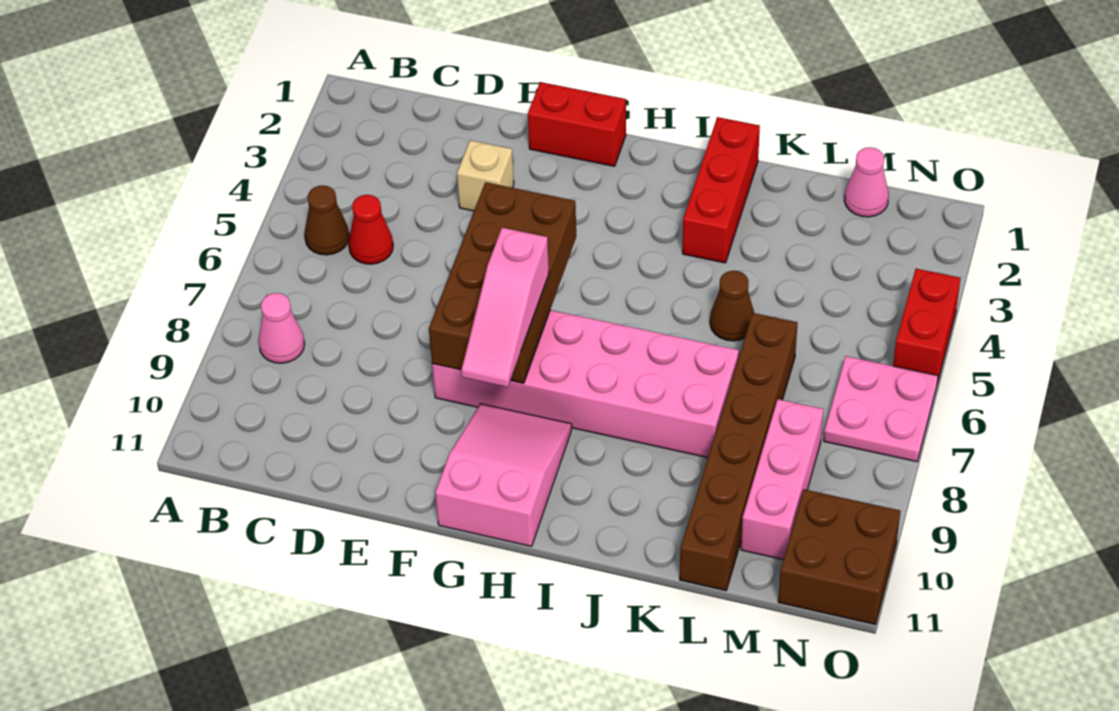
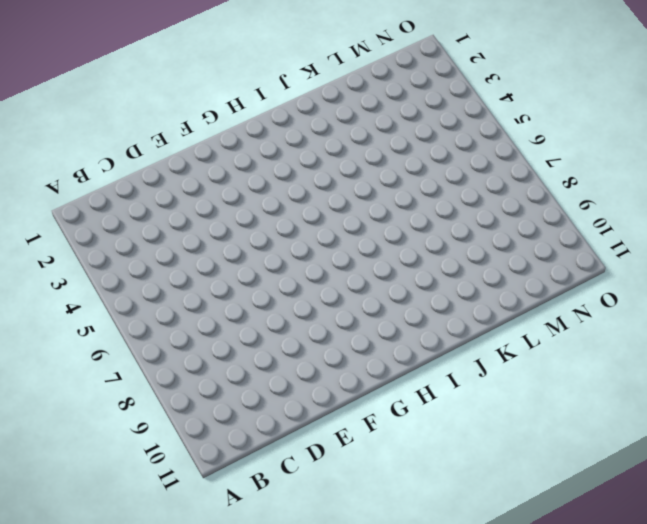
none -> brown 1x1 cone [304,185,349,255]
none -> pink 1x1 cone [258,293,305,363]
none -> red 1x1 cone [349,195,393,264]

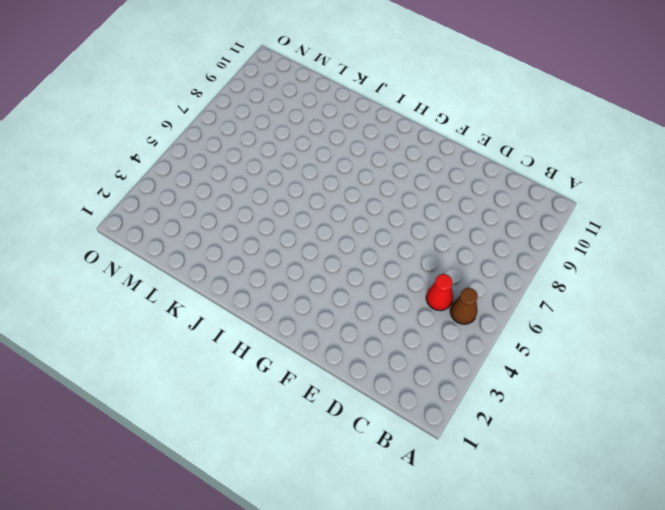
none -> pink 1x1 cone [258,293,305,363]
none -> tan 1x1 brick [457,140,514,211]
none -> red 1x2 brick [528,82,626,166]

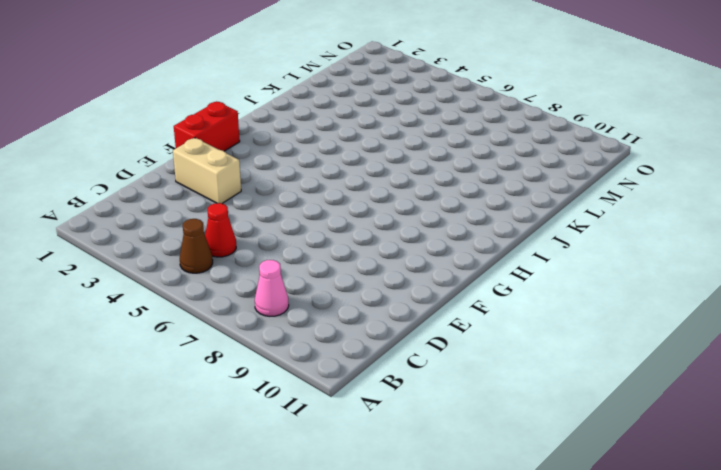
tan 1x2 brick [173,138,241,203] -> tan 1x1 brick [457,140,514,211]
none -> pink 2x6 brick [432,310,739,458]
none -> pink 2x3 slope [435,404,572,546]
none -> red 1x3 brick [683,117,760,263]

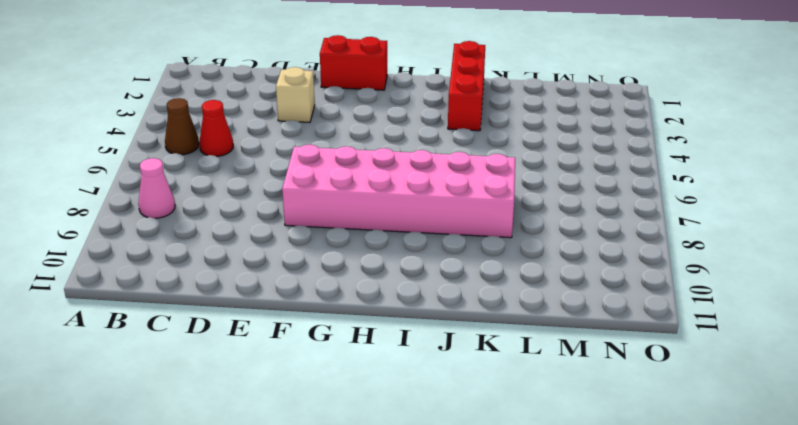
none -> pink 2x3 slope [435,404,572,546]
none -> brown 1x1 cone [710,271,754,341]
none -> brown 1x6 brick [680,313,798,591]

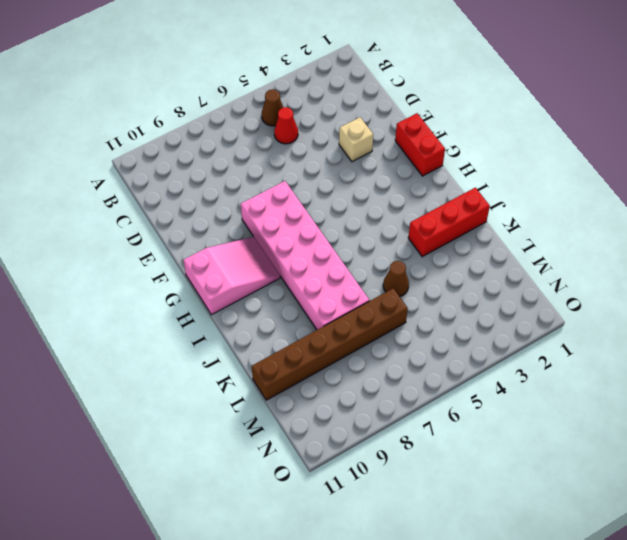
none -> pink 1x1 cone [258,293,305,363]
none -> pink 1x1 cone [844,147,889,217]
none -> pink 1x3 brick [741,399,823,560]

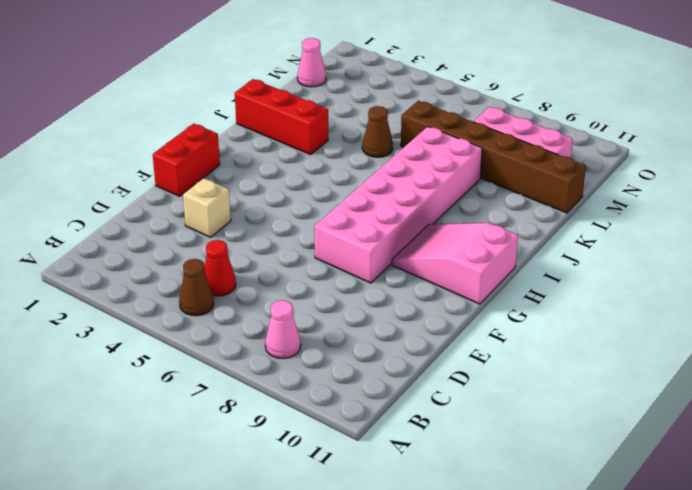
none -> pink 2x2 plate [824,356,938,462]
none -> brown 2x2 brick [778,489,900,624]
none -> red 1x2 brick [893,269,961,383]

